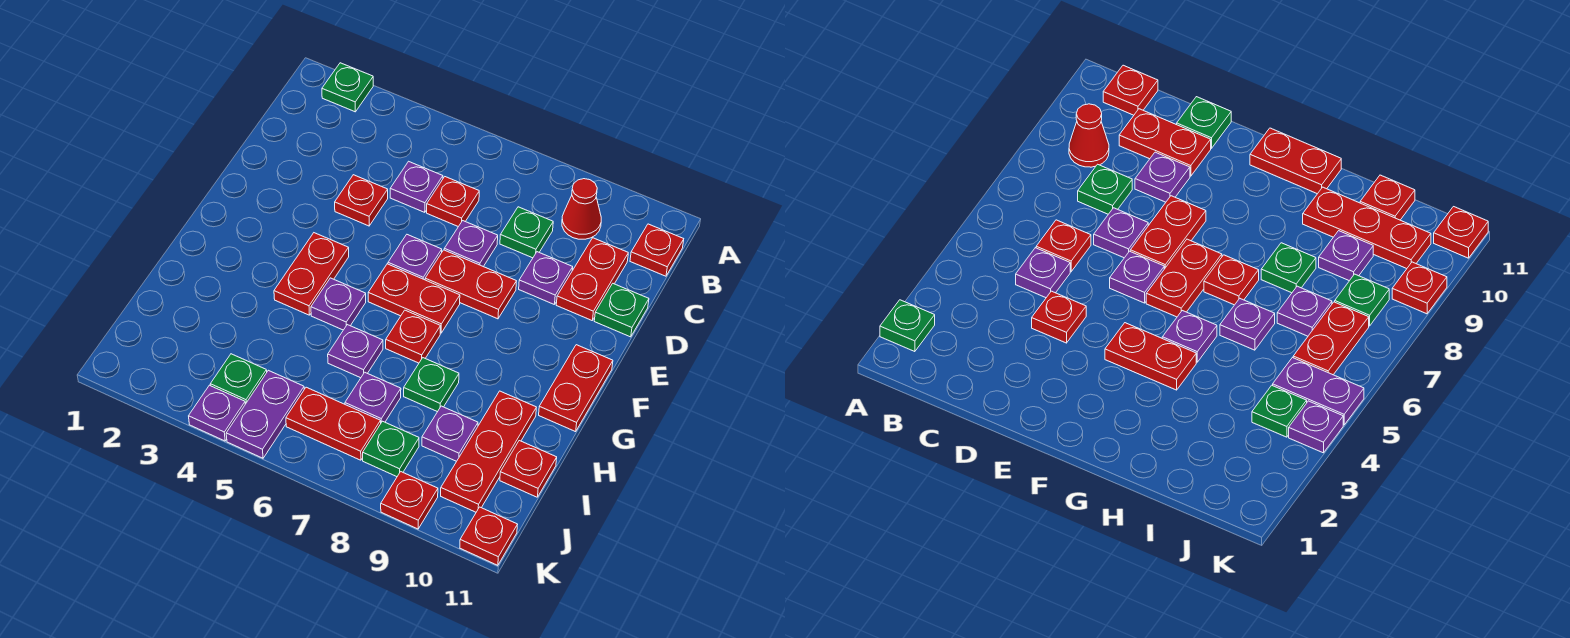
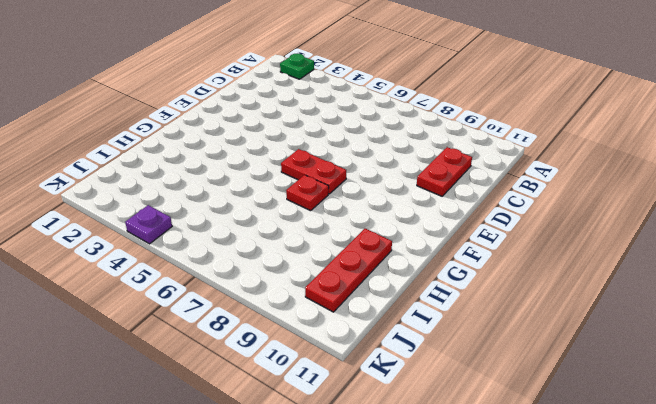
none -> red 1x1 cone [562,179,601,239]
none -> red 1x1 plate [630,224,684,276]
none -> purple 1x1 plate [390,161,443,212]
none -> red 1x1 plate [427,177,479,227]

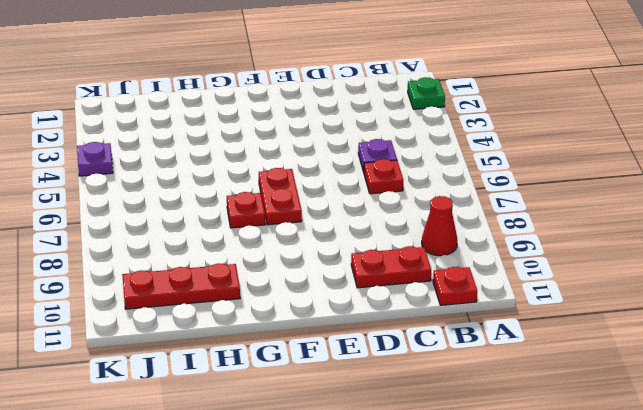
none -> green 1x1 plate [500,207,553,258]
none -> red 1x1 plate [335,175,388,226]
none -> purple 1x1 plate [444,221,498,267]
none -> purple 1x1 plate [519,252,573,305]

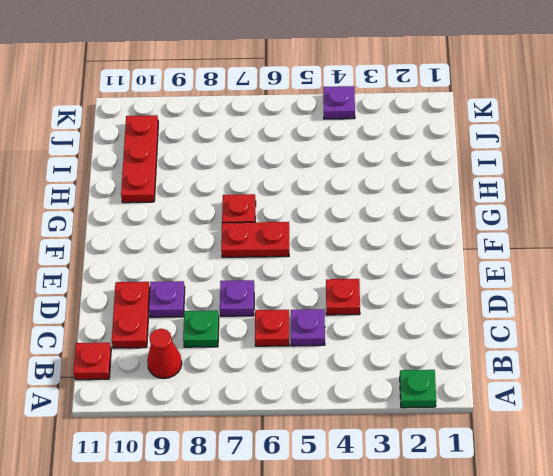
none -> green 1x1 plate [594,284,649,337]
none -> purple 1x1 plate [388,235,442,280]
none -> red 1x2 plate [425,250,517,319]
none -> red 1x2 plate [274,233,349,315]

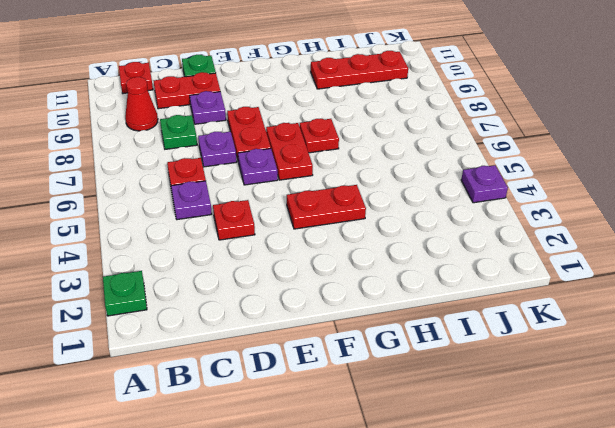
none -> red 1x2 plate [539,345,613,432]
none -> purple 1x1 plate [311,278,366,330]
none -> purple 1x1 plate [328,325,383,378]
none -> green 1x1 plate [404,358,459,412]

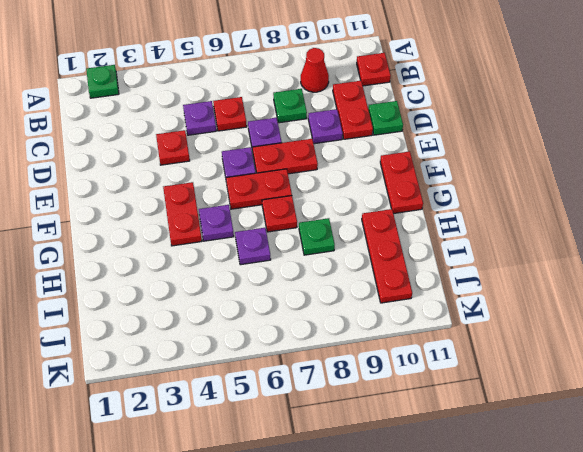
none -> purple 1x1 plate [345,372,401,422]
none -> purple 1x1 plate [422,406,478,461]
none -> red 1x1 plate [500,441,557,497]
none -> green 1x1 plate [210,354,267,404]

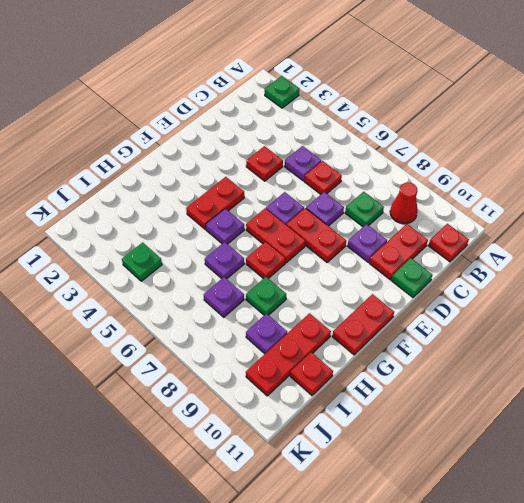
none -> purple 1x2 plate [226,370,304,458]
none -> red 1x2 plate [286,387,381,460]
none -> green 1x1 plate [363,421,419,477]
none -> purple 1x1 plate [189,385,245,441]

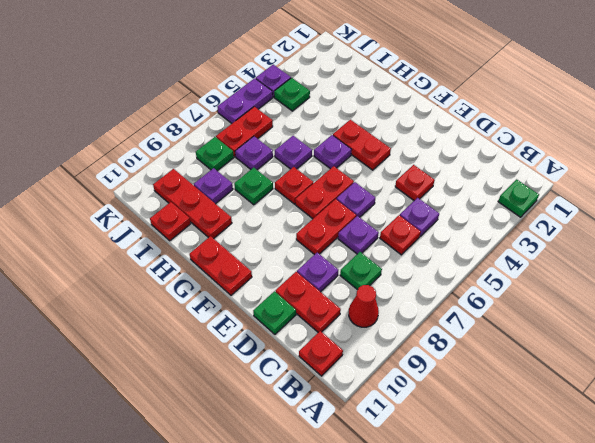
purple 1x2 plate [217,78,273,123] -> purple 1x2 plate turned to [226,370,304,458]
none -> red 1x1 plate [381,472,438,529]
none -> red 1x1 plate [460,507,518,565]

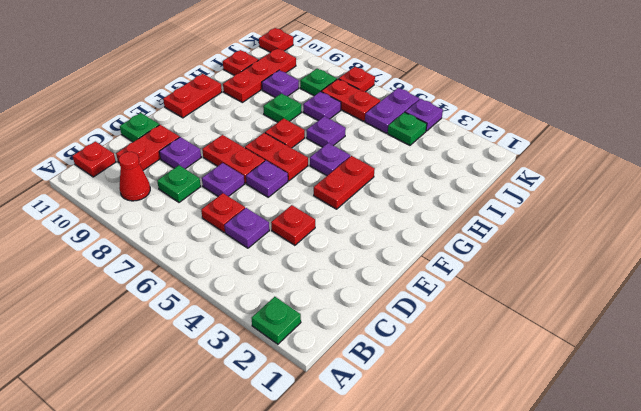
red 1x1 plate [339,67,375,92] -> red 1x1 plate moved to [381,472,438,529]

